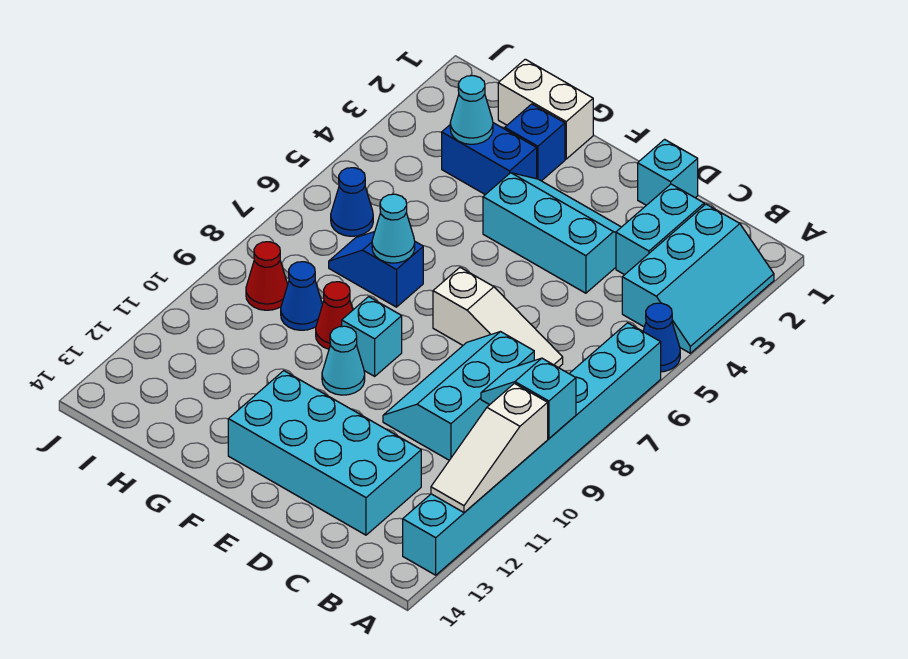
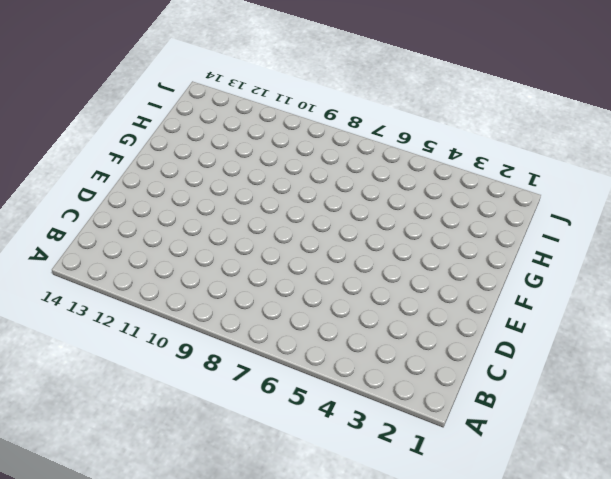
none -> cyan 2x3 slope [622,204,774,353]
none -> blue 1x1 cone [643,303,680,372]
none -> cyan 1x8 brick [403,323,661,575]

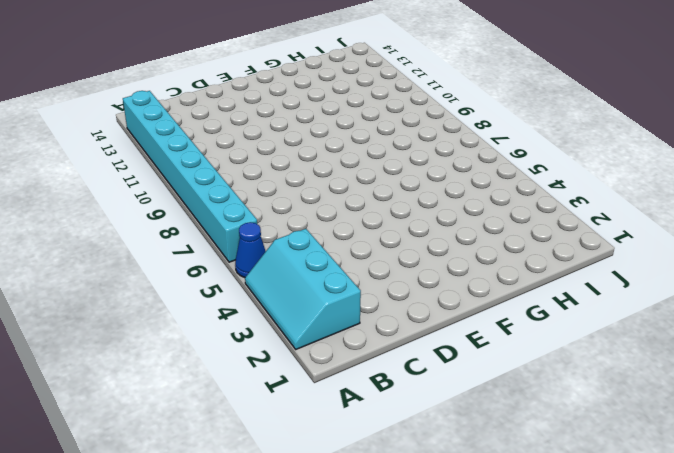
none -> cyan 1x2 brick [616,184,704,275]
none -> white 1x3 slope [433,268,563,368]
none -> cyan 2x3 slope [383,332,534,460]

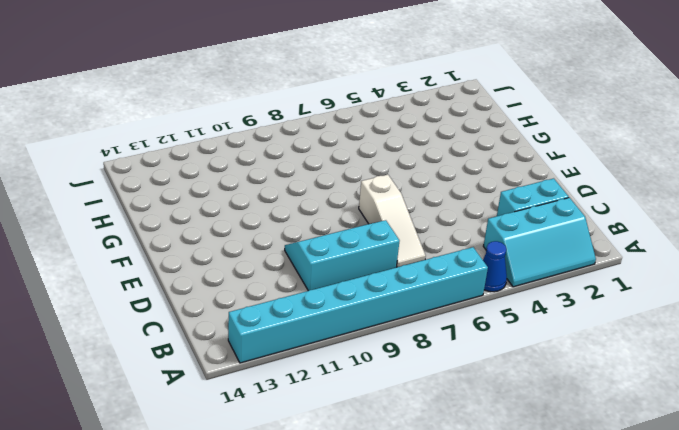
none -> cyan 2x4 brick [228,371,421,535]
none -> cyan 1x1 brick [638,139,698,205]
none -> cyan 2x3 slope [483,173,621,293]

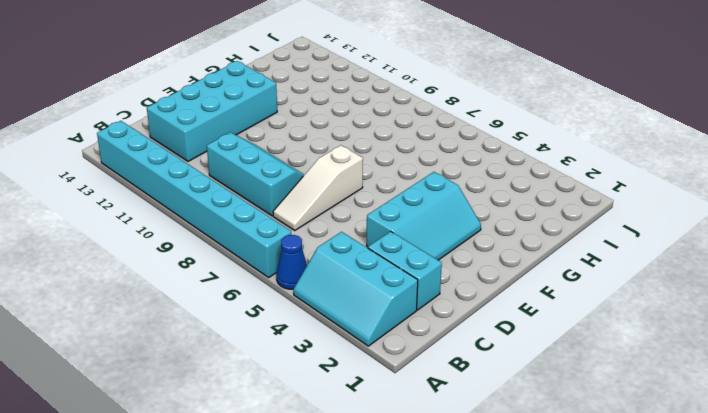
none -> cyan 1x1 brick [638,139,698,205]
none -> cyan 1x1 brick [342,297,402,376]
none -> cyan 1x1 cone [322,326,365,395]

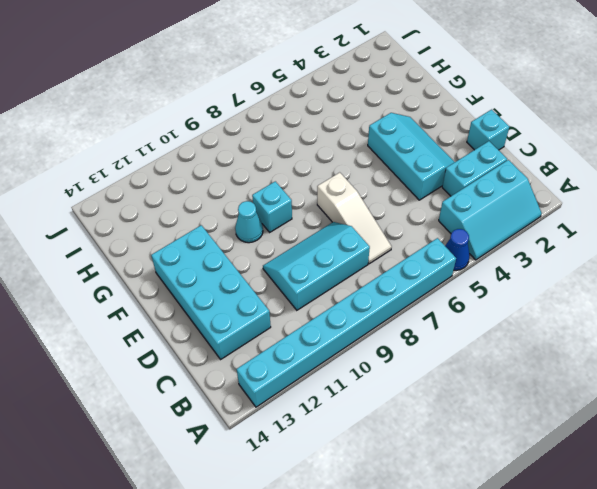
none -> white 1x2 brick [498,59,593,159]
none -> blue 1x1 brick [505,104,565,181]
none -> blue 1x2 brick [442,123,537,195]

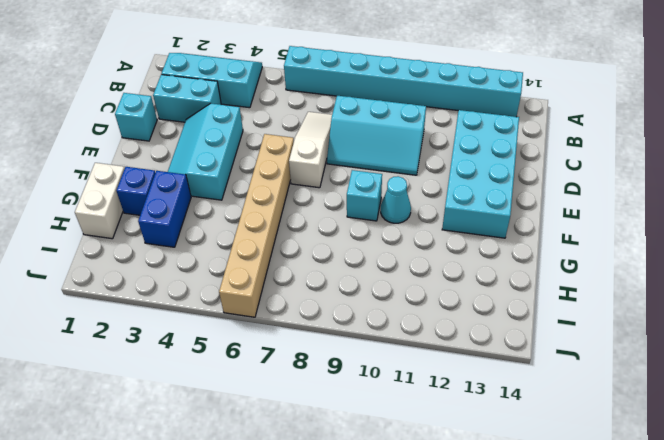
tan 1x6 brick [219,134,294,317] -> blue 1x1 cone [331,168,373,236]
none -> blue 1x1 cone [643,303,680,372]
none -> blue 1x2 slope [329,232,423,307]
none -> red 1x1 cone [316,282,353,349]

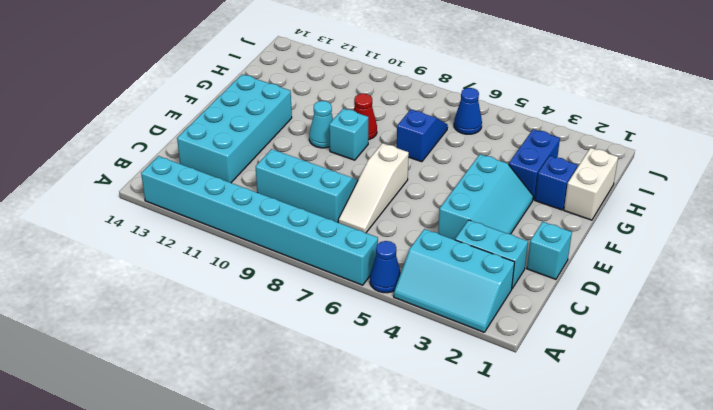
none -> blue 1x1 cone [281,262,322,330]
none -> red 1x1 cone [246,242,288,310]
none -> cyan 1x2 slope [481,358,576,439]

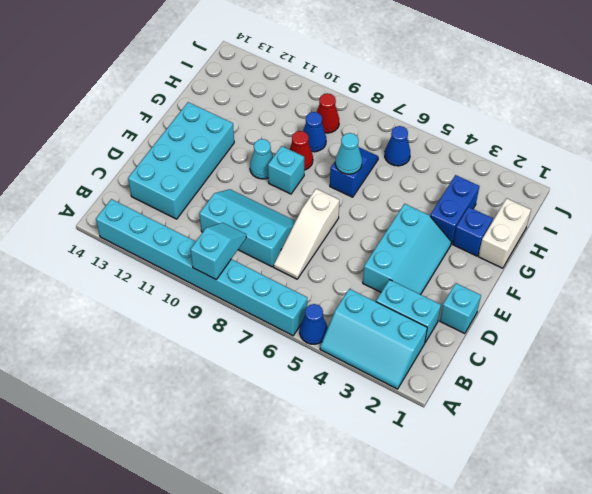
none -> white 1x3 slope [431,384,548,512]
none -> cyan 1x1 cone [450,76,493,144]

